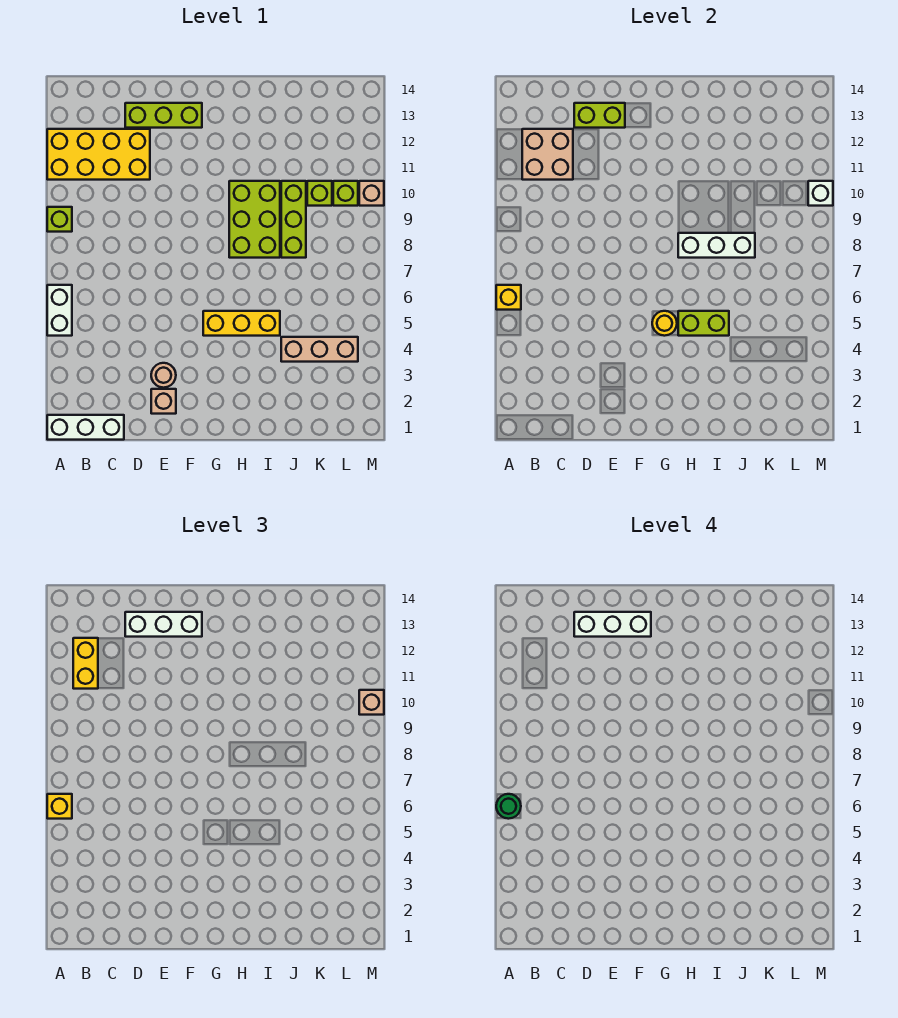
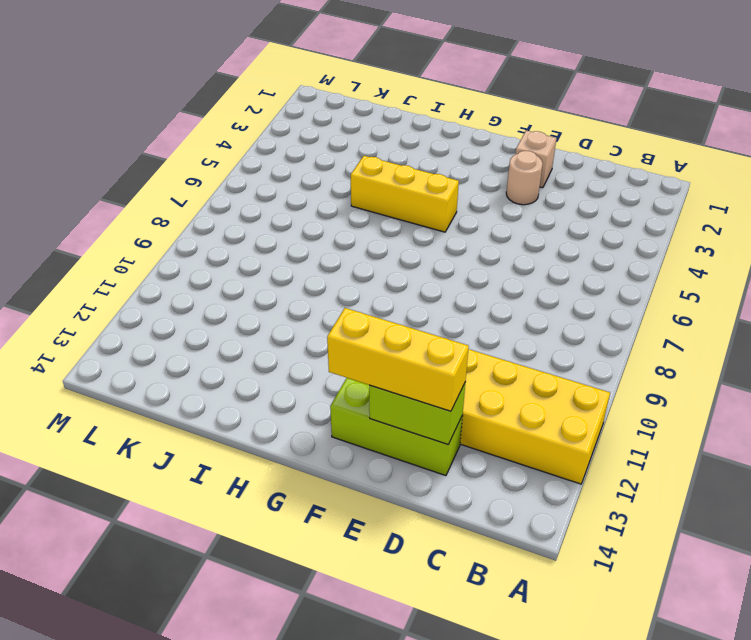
yellow 1x3 brick [327,308,469,411] -> white 1x3 brick [125,612,202,637]
none -> white 1x3 brick [47,415,124,440]
none -> white 1x2 brick [47,285,72,336]
none -> lime 1x1 brick [47,207,72,232]

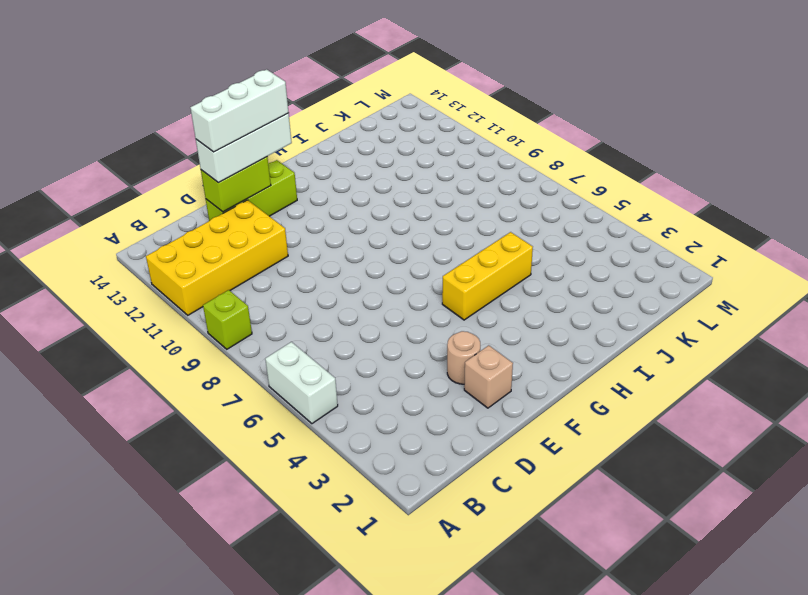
none -> white 1x3 brick [47,415,124,440]
none -> lime 2x3 brick [229,181,280,258]
none -> tan 1x3 brick [281,337,358,362]

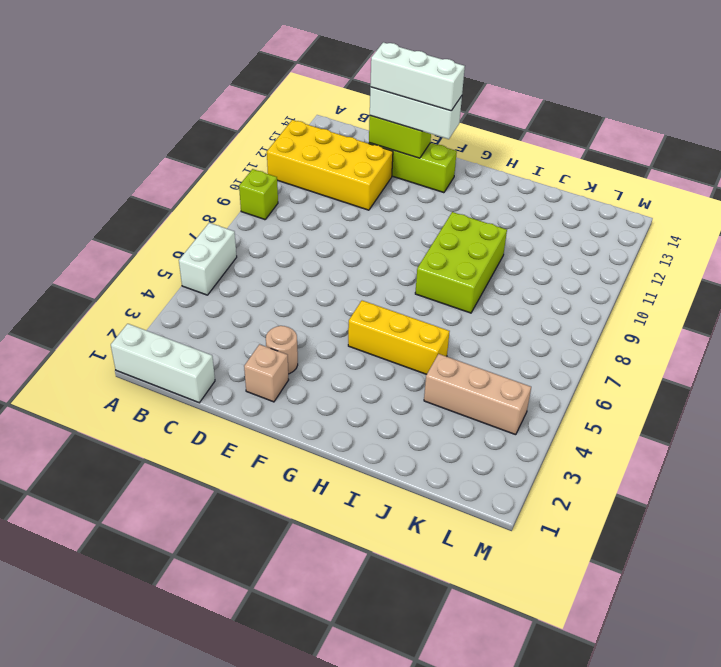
none -> lime 1x3 brick [281,181,306,258]
none -> lime 1x1 brick [307,181,332,206]
none -> lime 1x1 brick [333,181,358,206]

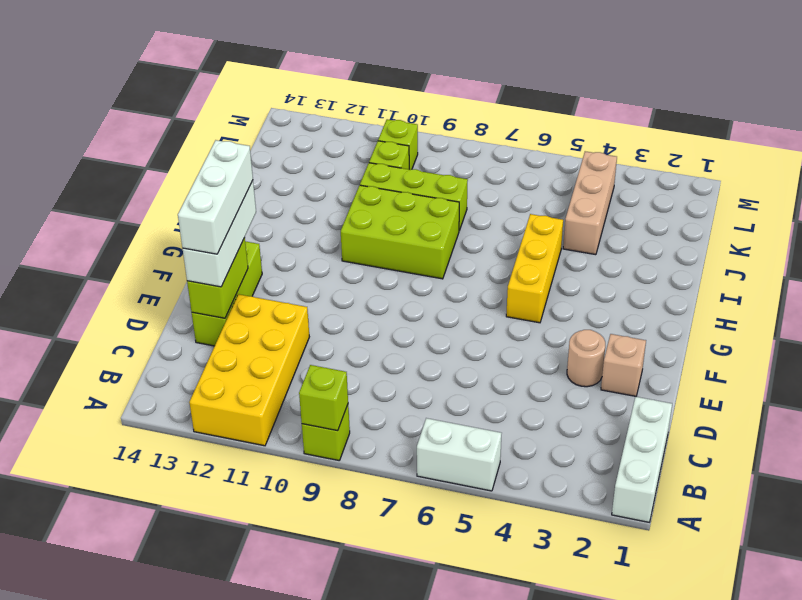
lime 1x1 brick [299,365,348,431] -> none
none -> tan 1x1 brick [359,181,384,206]
none -> yellow 1x1 brick [496,285,521,310]
none -> tan 2x2 brick [522,129,573,180]

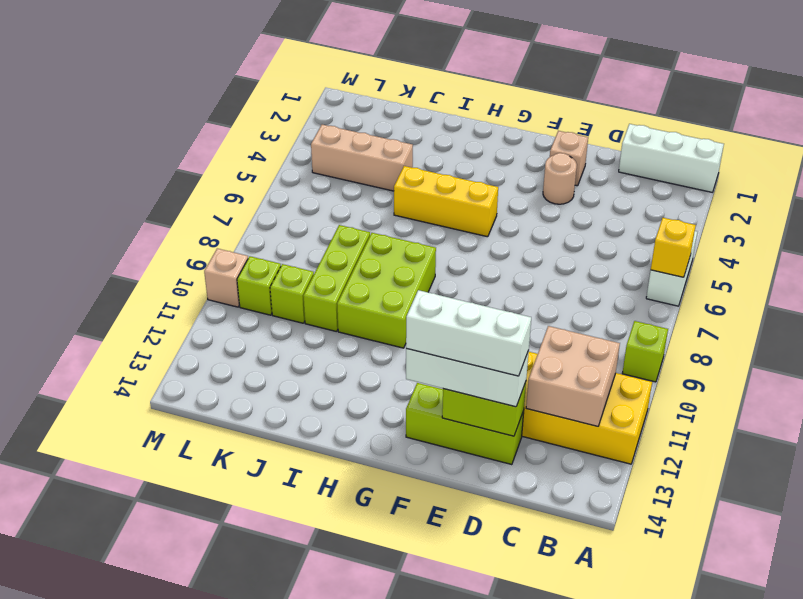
none -> yellow 1x1 round brick [652,311,677,336]
none -> lime 1x2 brick [678,311,729,336]
none -> white 1x3 brick [678,233,755,258]

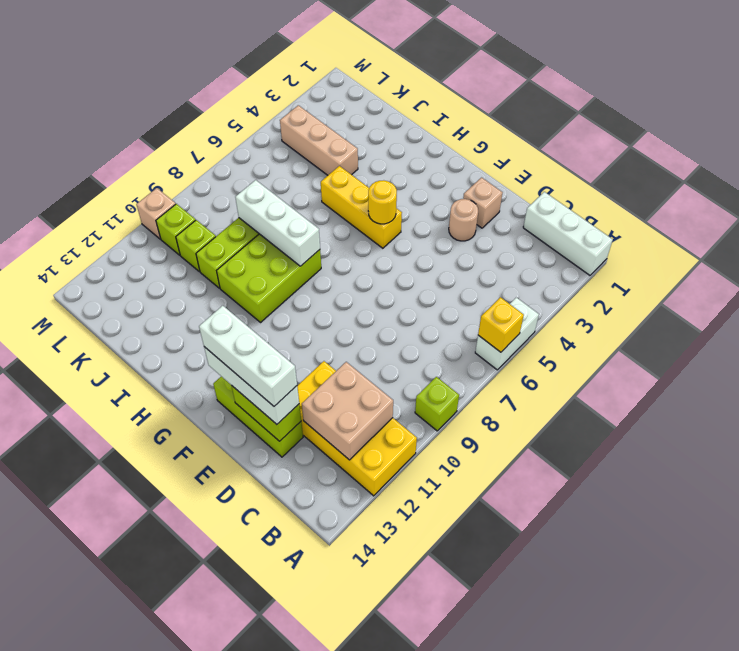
none -> lime 1x2 brick [678,311,729,336]
none -> white 1x1 brick [808,181,833,206]
none -> yellow 1x1 brick [47,794,72,819]

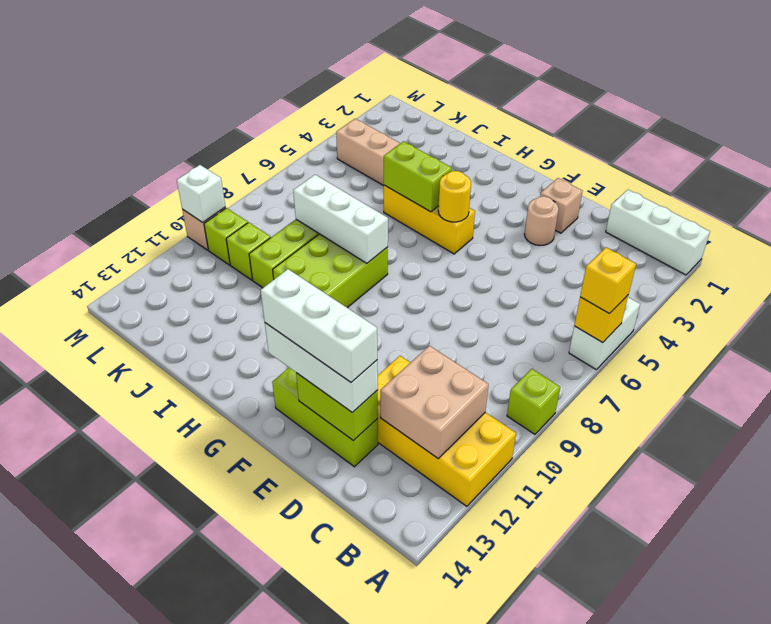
none -> yellow 1x2 brick [73,638,98,689]
none -> tan 1x1 brick [359,690,384,715]
none -> green 1x1 round brick [496,794,521,819]

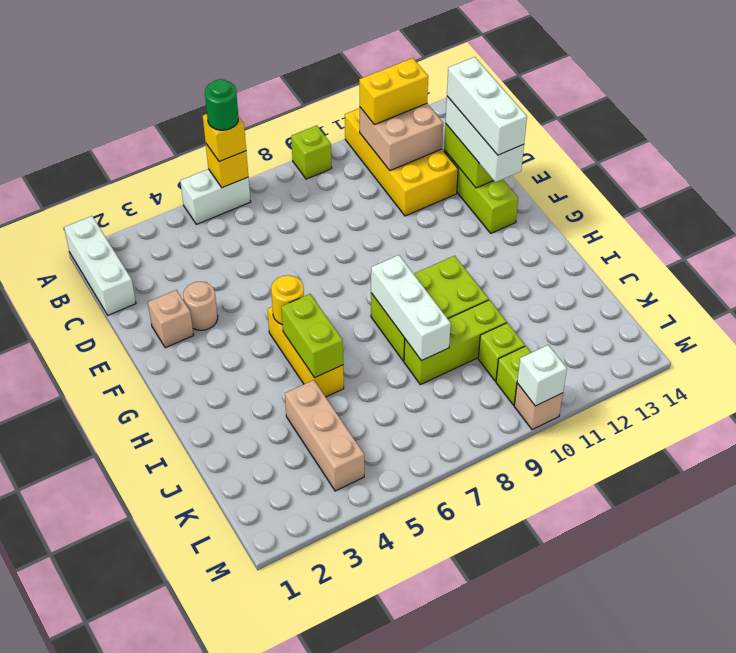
none -> tan 1x1 brick [359,690,384,715]

